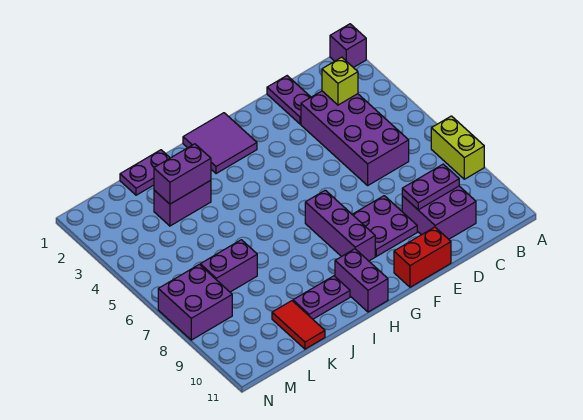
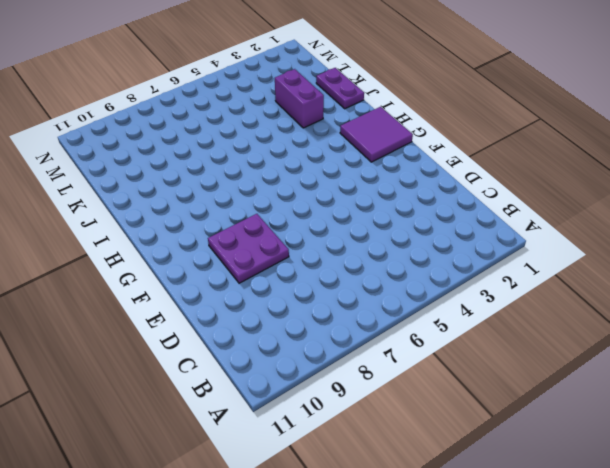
none -> purple 1x1 brick [330,24,366,68]
none -> lime 1x2 brick [431,116,484,179]
none -> purple 2x4 brick [301,91,409,185]

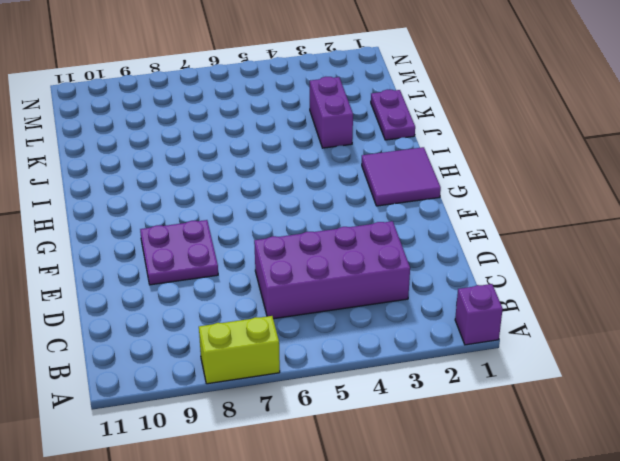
none -> purple 2x2 brick [402,186,476,239]
none -> purple 1x2 plate [267,76,311,124]
none -> red 1x2 brick [394,227,451,287]

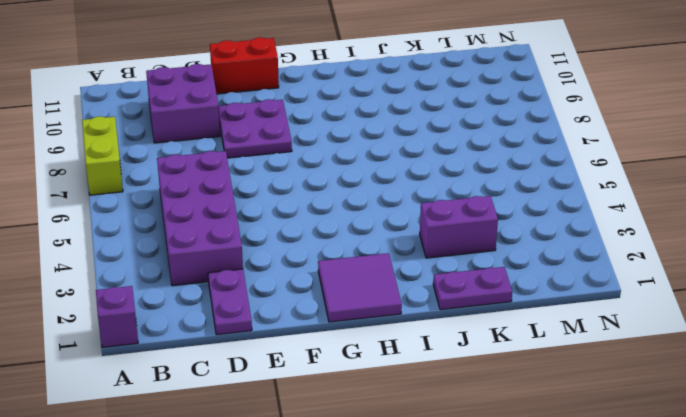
none -> purple 1x3 brick [305,190,375,261]
none -> purple 1x2 brick [335,249,388,312]
none -> purple 1x2 plate [293,276,350,319]

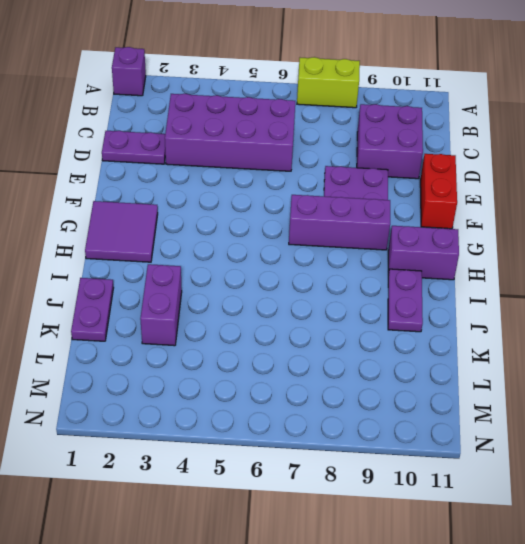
none -> purple 1x2 brick [200,240,257,292]
none -> red 1x2 tile [272,301,325,349]
none -> purple 2x2 brick [158,264,232,340]

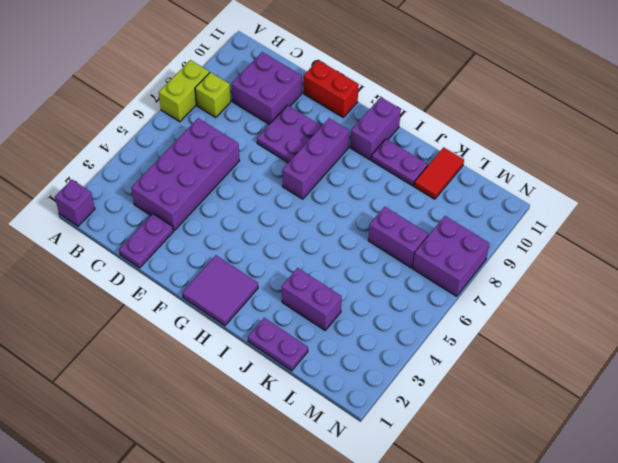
lime 1x1 brick [195,72,231,117] -> lime 1x1 brick moved to [322,57,358,105]
none -> purple 1x2 plate [402,164,459,210]
none -> purple 1x2 brick [154,144,211,204]

